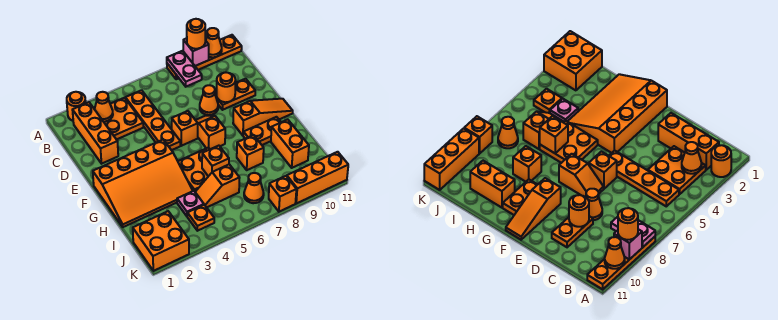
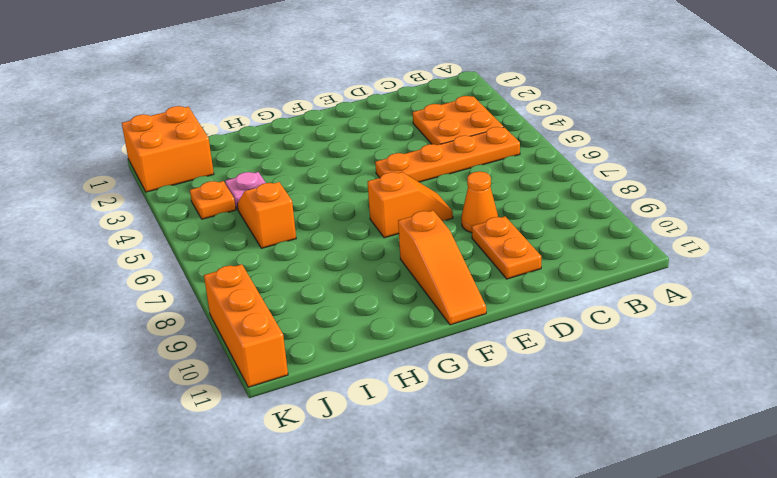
none -> orange 1x1 round brick [67,92,86,121]
none -> orange 1x4 plate [167,35,242,79]
none -> orange 1x3 brick [73,102,118,164]

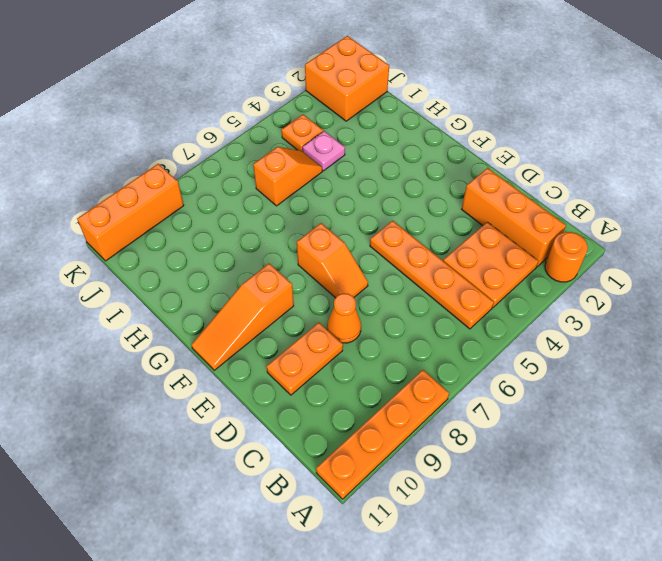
none -> orange 1x1 brick [172,111,198,146]
none -> orange 3x4 slope [93,140,193,227]
none -> orange 2x2 plate [178,148,210,192]

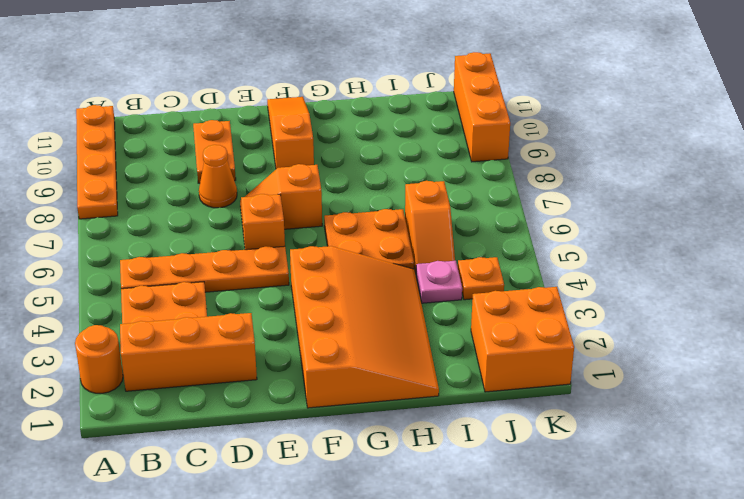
none -> orange 1x2 plate [243,117,281,145]
none -> orange 1x1 brick [237,135,264,170]
none -> orange 1x2 brick [271,120,309,168]

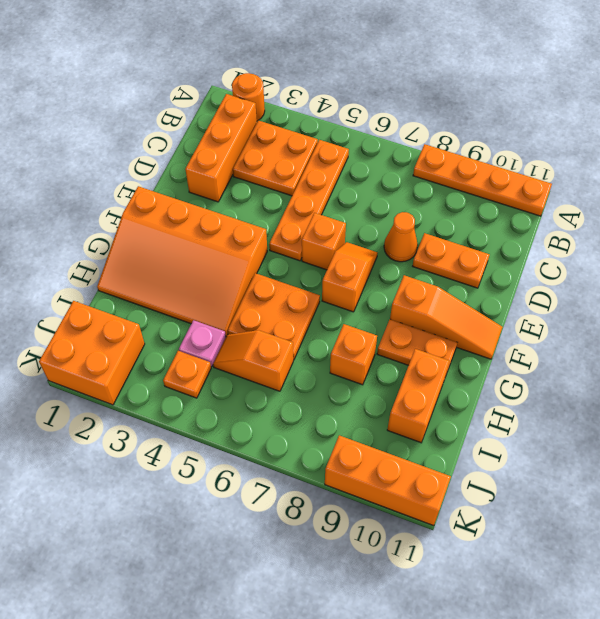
none -> orange 1x1 cone [244,173,264,203]
none -> orange 1x1 brick [269,176,296,212]
none -> pink 1x2 plate [167,51,202,87]

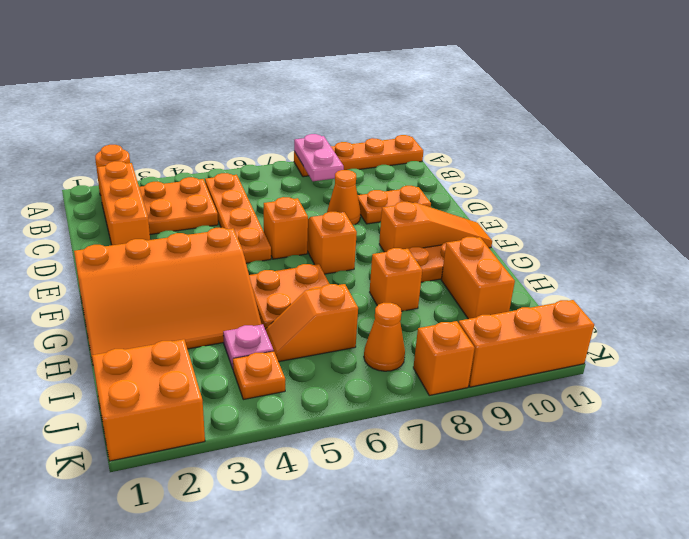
none -> pink 1x1 brick [183,38,209,66]
none -> orange 1x1 cone [205,28,222,57]
none -> orange 1x1 cone [95,92,113,122]

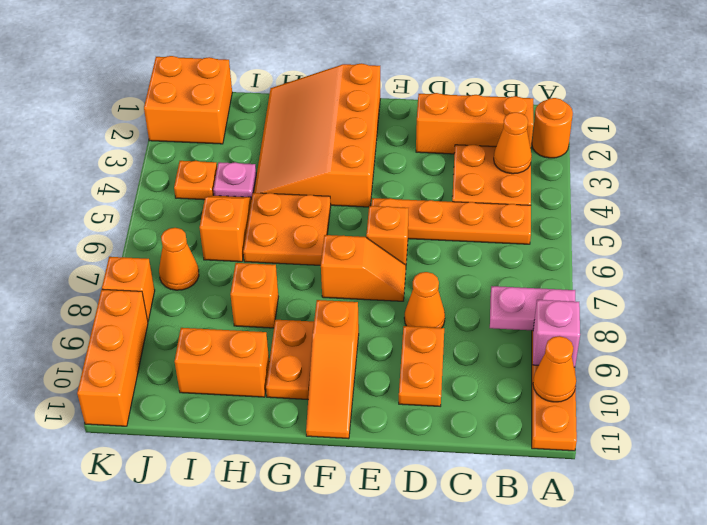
none -> orange 1x1 round brick [217,72,236,102]
none -> orange 1x1 brick [202,146,229,176]
none -> orange 1x1 round brick [187,19,205,49]

